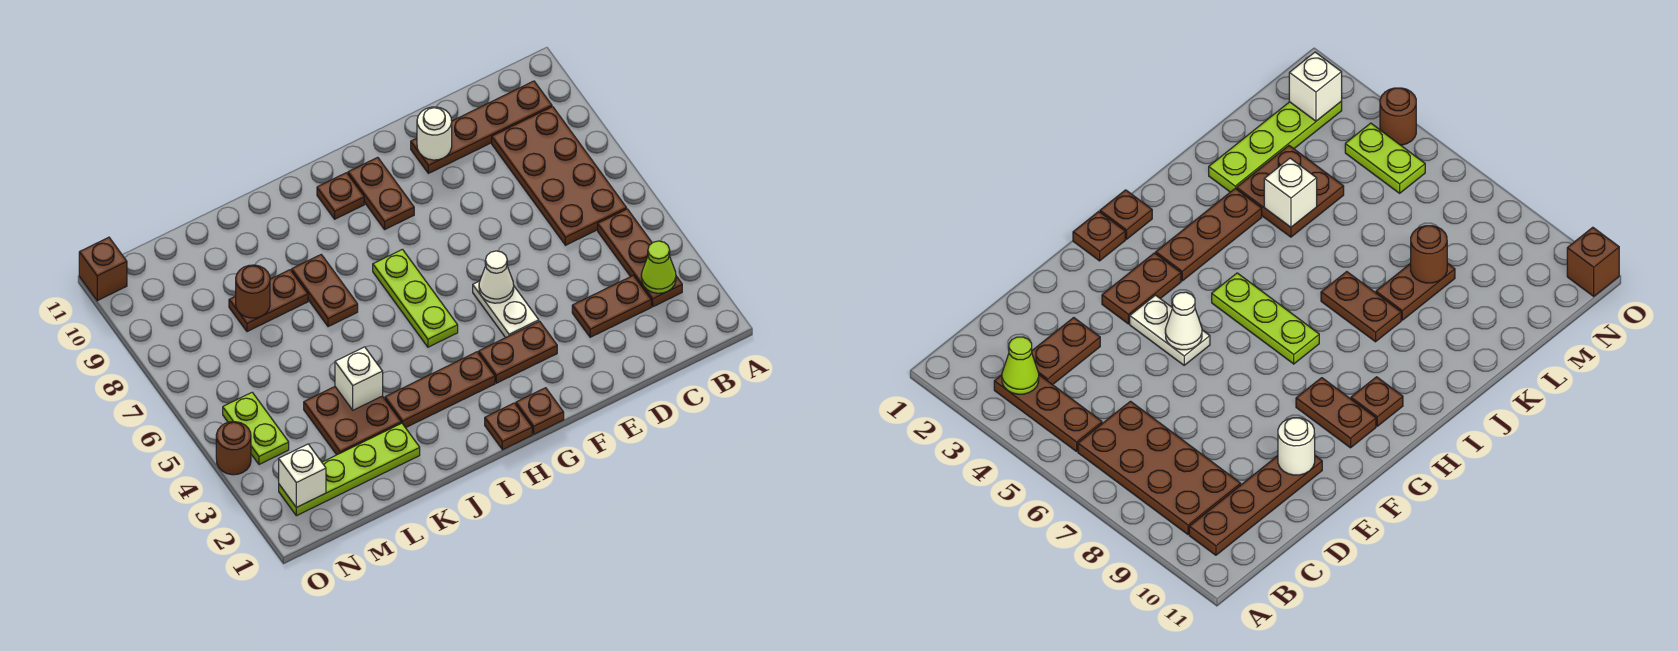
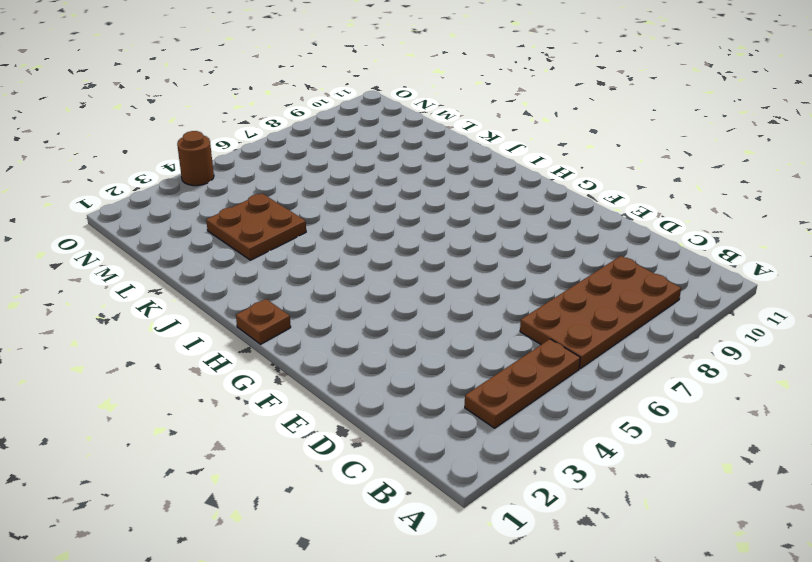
none -> brown 1x4 plate [411,81,552,173]
none -> brown 1x2 plate [572,275,651,337]
none -> brown 1x2 plate [479,321,557,383]

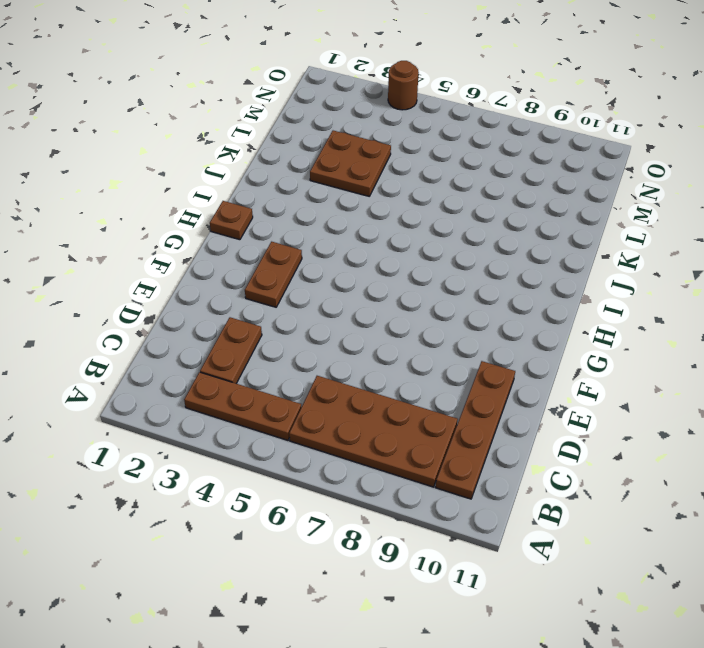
none -> white 1x2 plate [473,281,539,338]
none -> brown 1x1 plate [516,388,564,434]
none -> brown 1x2 plate [348,157,414,229]

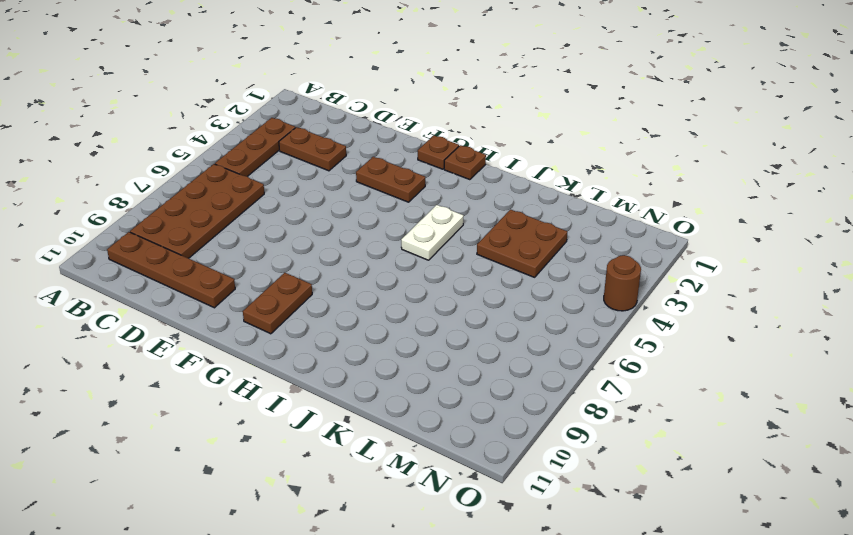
white 1x2 plate [401,205,463,260] -> white 1x2 plate moved to [473,281,539,338]
none -> brown 1x3 plate [385,352,495,428]
none -> lime 1x3 plate [373,249,458,347]
none -> brown 1x1 plate [317,173,364,219]

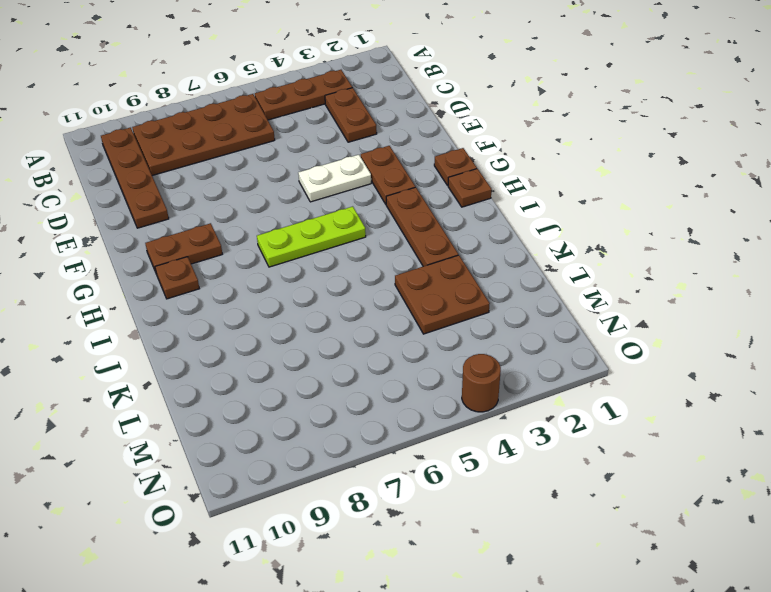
none -> brown 1x2 plate [292,255,358,327]
none -> lime 1x4 plate [279,423,420,516]
none -> brown 1x2 plate [229,270,308,332]

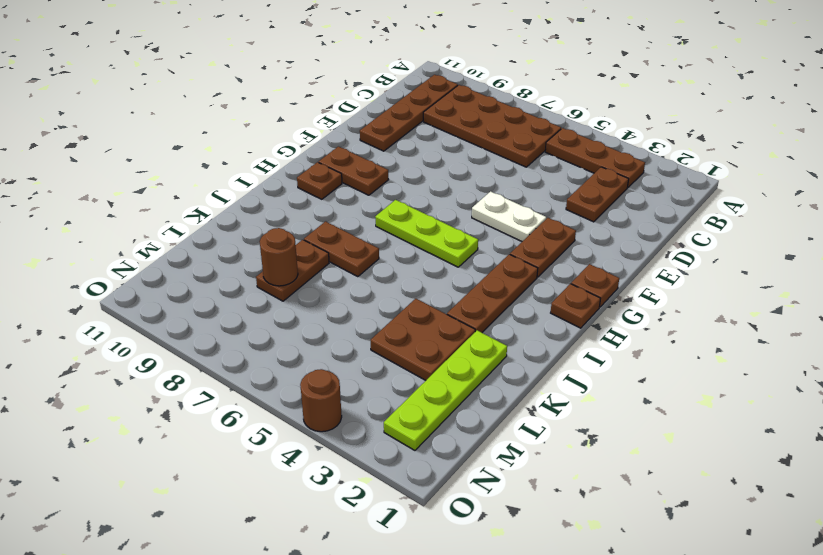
none -> lime 1x2 plate [223,392,289,464]
none -> brown 1x1 brick [79,237,127,301]
none -> lime 1x1 cone [641,241,676,293]

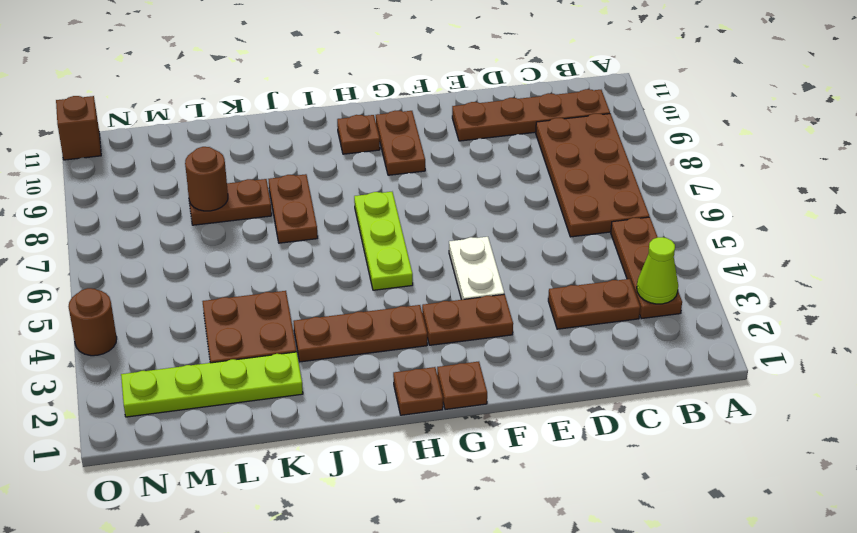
none -> lime 1x2 plate [223,392,289,464]
none -> white 1x1 round brick [417,107,452,160]
none -> white 1x1 cone [479,251,514,303]

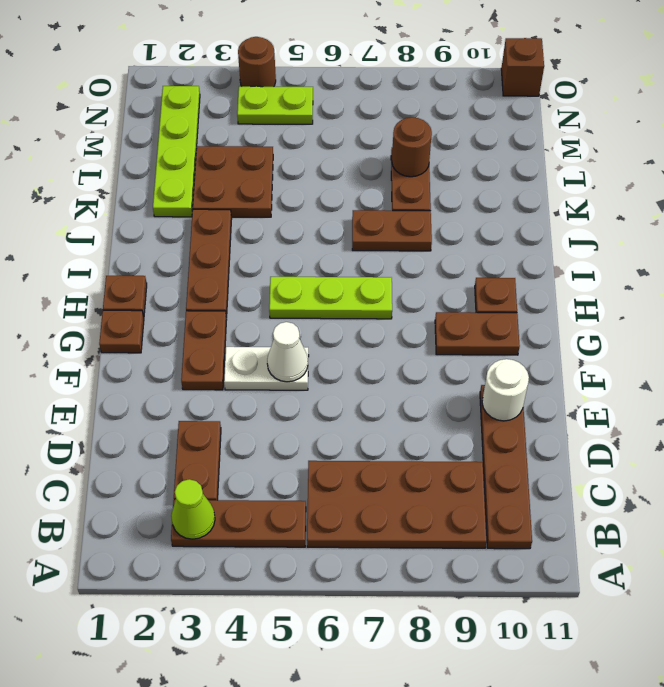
none -> white 1x1 brick [335,347,383,410]
none -> white 1x1 brick [279,444,326,507]

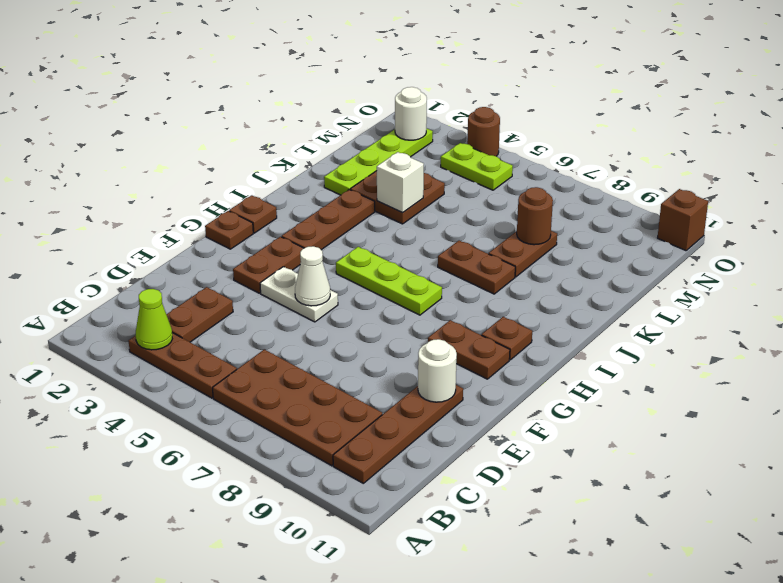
white 1x1 round brick [395,87,427,140] -> white 1x1 brick [279,444,326,507]

